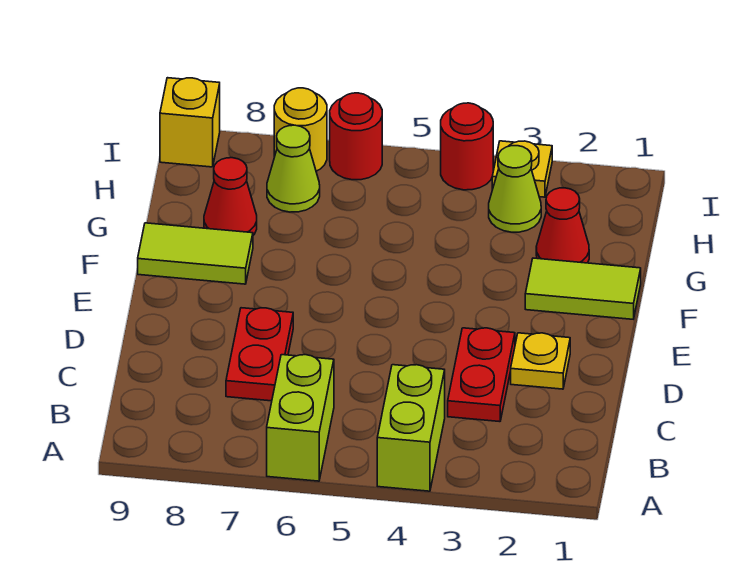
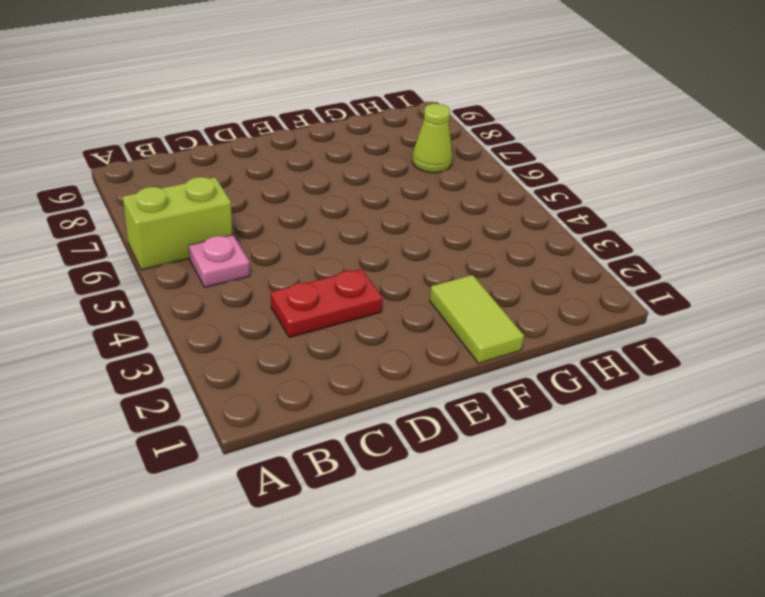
pink 1x1 plate [189,235,250,287] -> none
none -> lime 1x2 brick [377,365,445,491]
none -> red 1x2 plate [226,308,293,401]
none -> yellow 1x1 plate [511,333,570,389]

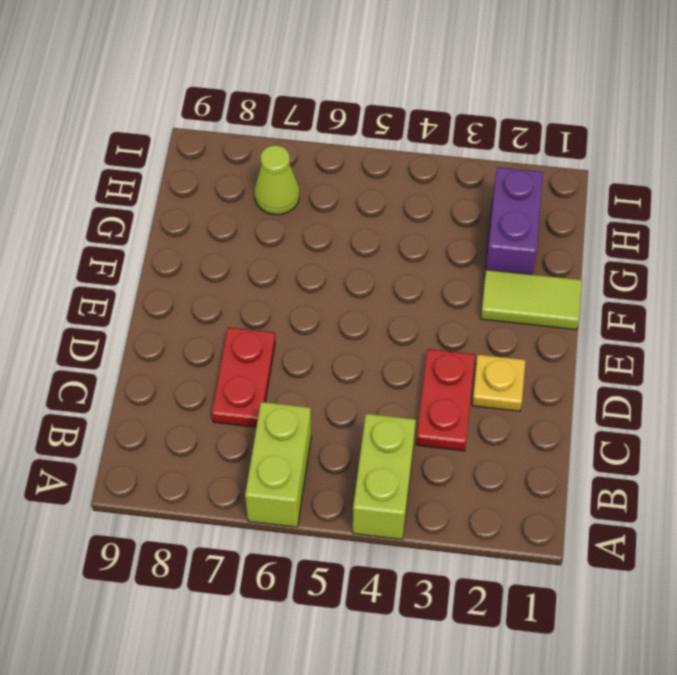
purple 1x2 brick [485,167,543,275] -> red 1x1 cone [536,188,589,263]
none -> lime 1x2 tile [138,223,253,284]
none -> red 1x1 cone [204,158,257,235]
none -> lime 1x1 cone [489,146,541,232]

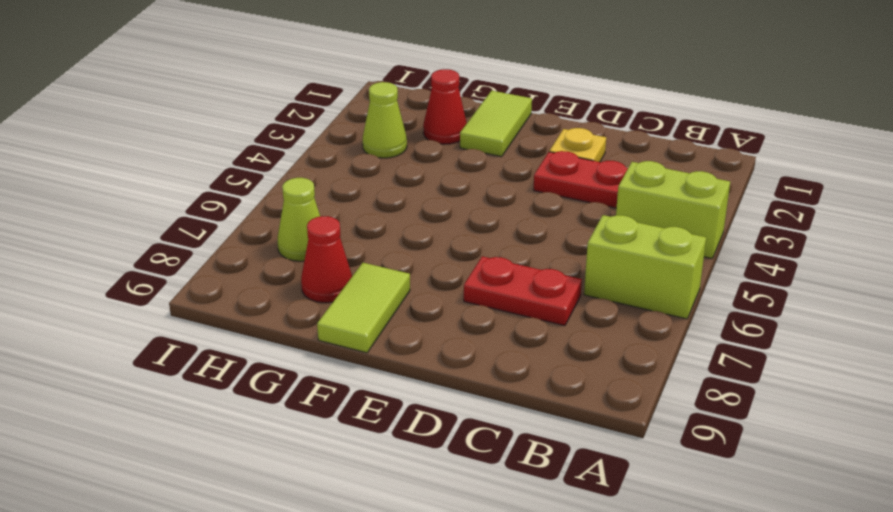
none -> yellow 1x1 plate [492,141,552,197]
none -> red 1x1 round brick [441,103,493,190]
none -> red 1x1 round brick [330,93,382,180]

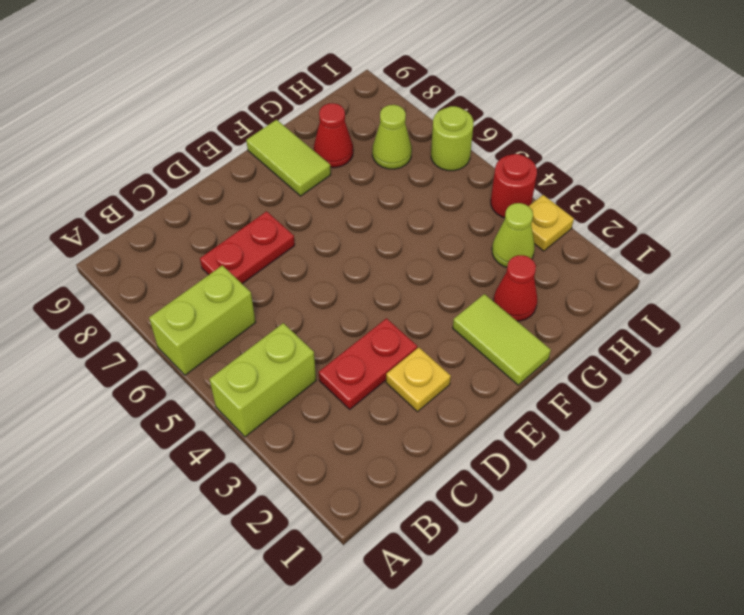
lime 1x1 round brick [431,106,474,171] -> red 1x1 round brick [330,93,382,180]
none -> yellow 1x1 round brick [274,88,327,171]
none -> yellow 1x1 brick [160,78,220,167]

